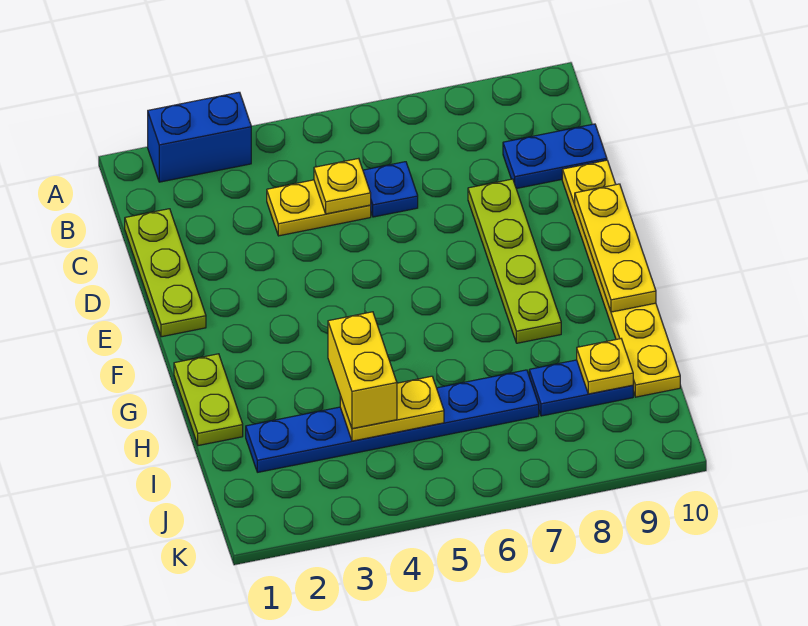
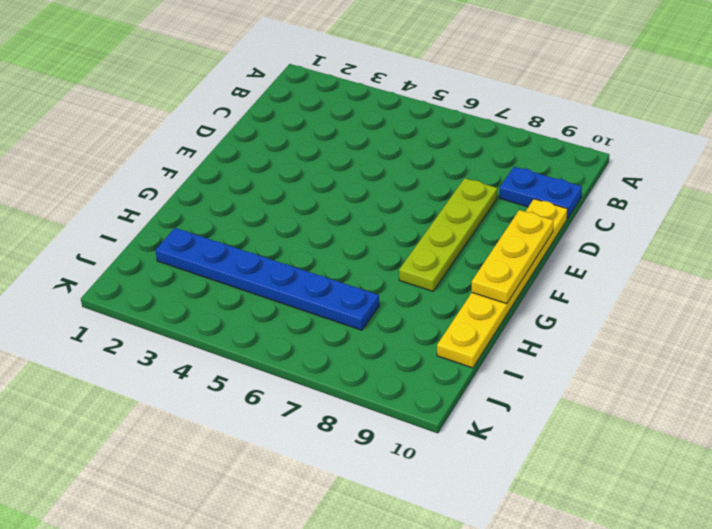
none -> blue 1x2 brick [148,92,251,182]
none -> lime 1x3 plate [125,209,206,337]
none -> yellow 1x2 plate [267,180,371,236]

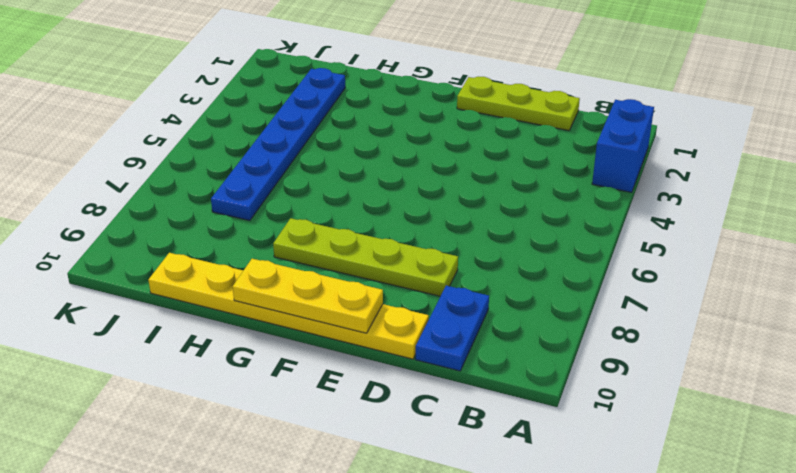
none -> yellow 1x2 plate [267,180,371,236]
none -> blue 1x1 plate [363,162,418,217]
none -> lime 1x2 plate [174,354,243,446]

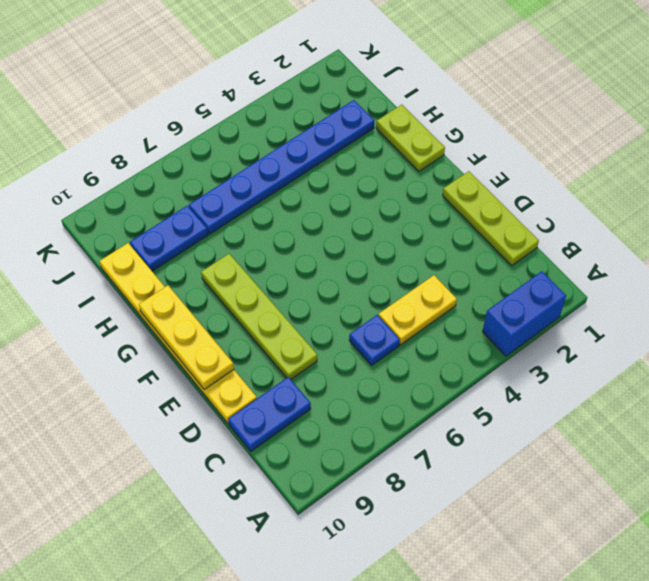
none -> yellow 1x1 plate [314,158,371,214]
none -> yellow 1x2 plate [340,376,444,441]
none -> yellow 1x1 plate [577,339,633,394]

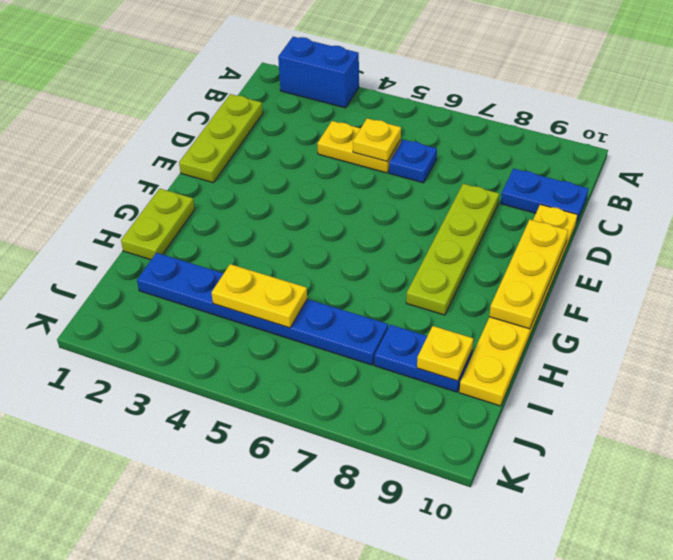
none -> yellow 1x2 brick [328,312,397,429]

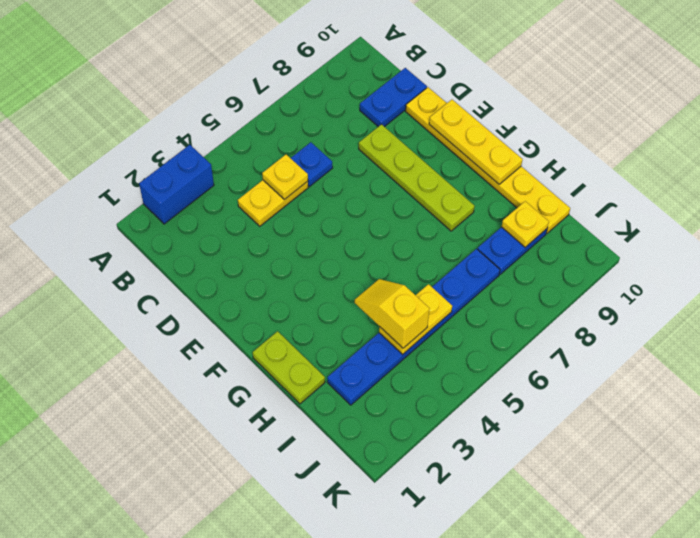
yellow 1x2 slope [355,279,430,348] -> yellow 1x2 brick [328,312,397,429]
none -> lime 1x3 plate [125,209,206,337]

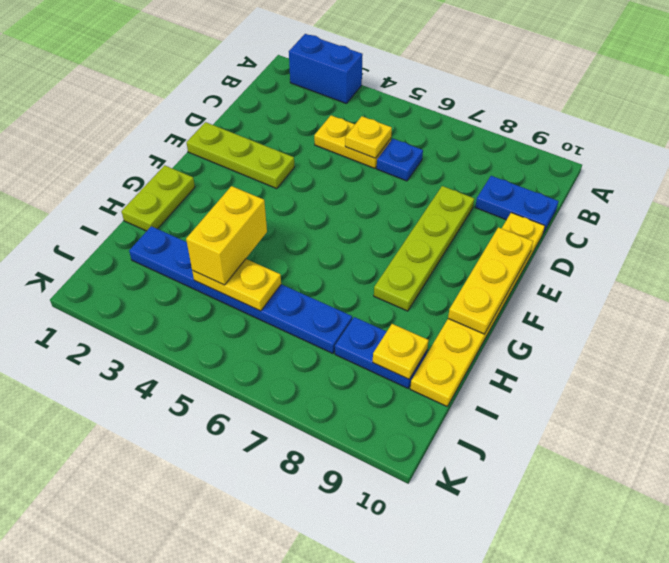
lime 1x3 plate [187,122,294,189] -> lime 1x3 plate turned to [125,209,206,337]

